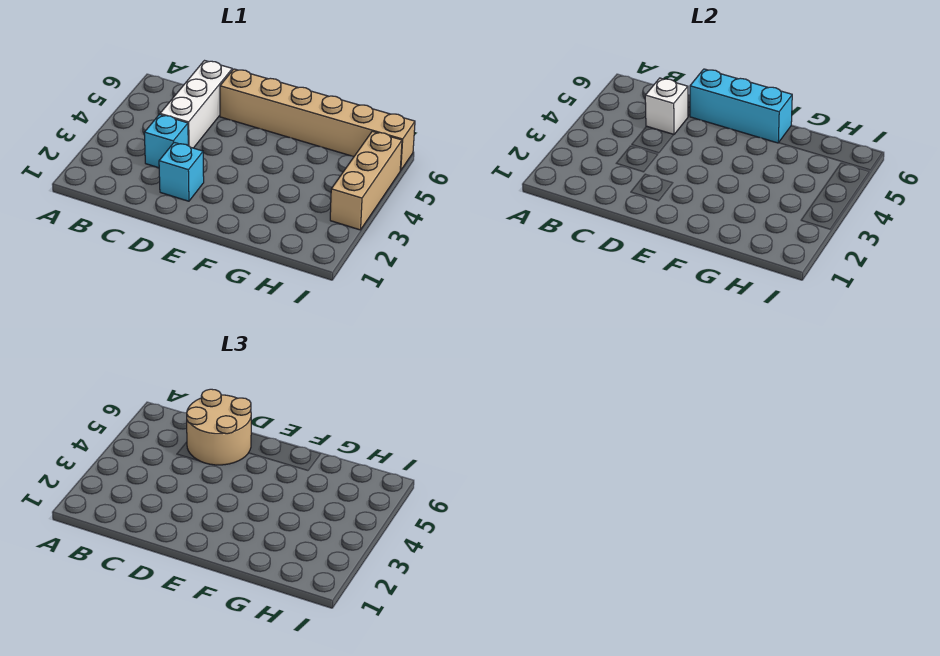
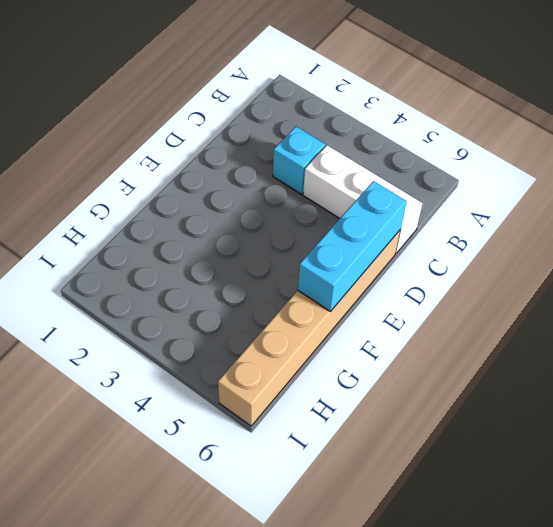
none -> cyan 1x1 brick [159,142,204,201]
none -> tan 1x3 brick [330,131,402,230]

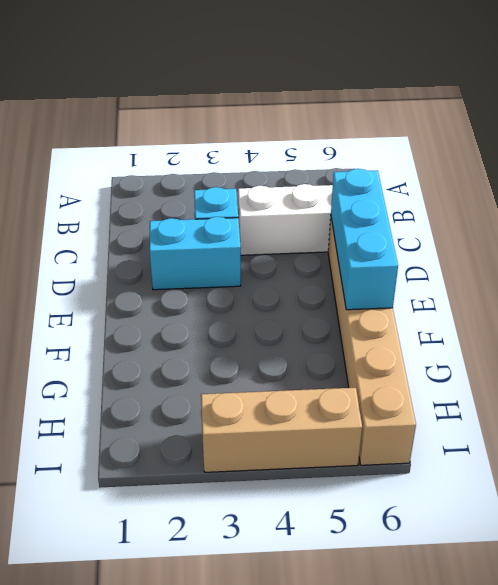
cyan 1x2 brick [149,217,241,290] -> cyan 1x1 brick [159,142,204,201]
none -> white 1x1 brick [645,78,688,135]
none -> tan 2x2 round brick [187,389,251,465]

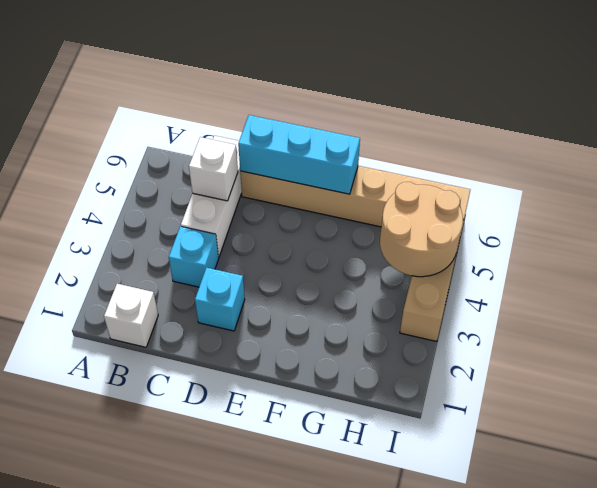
white 1x1 brick [104,284,158,347] -> none
tan 2x2 round brick [380,182,463,277] -> tan 2x2 round brick moved to [187,389,251,465]

